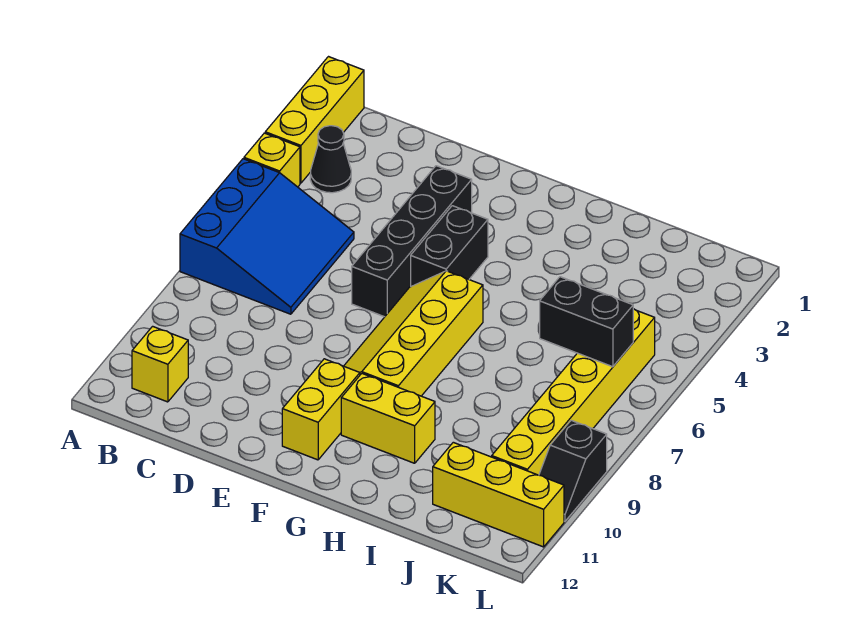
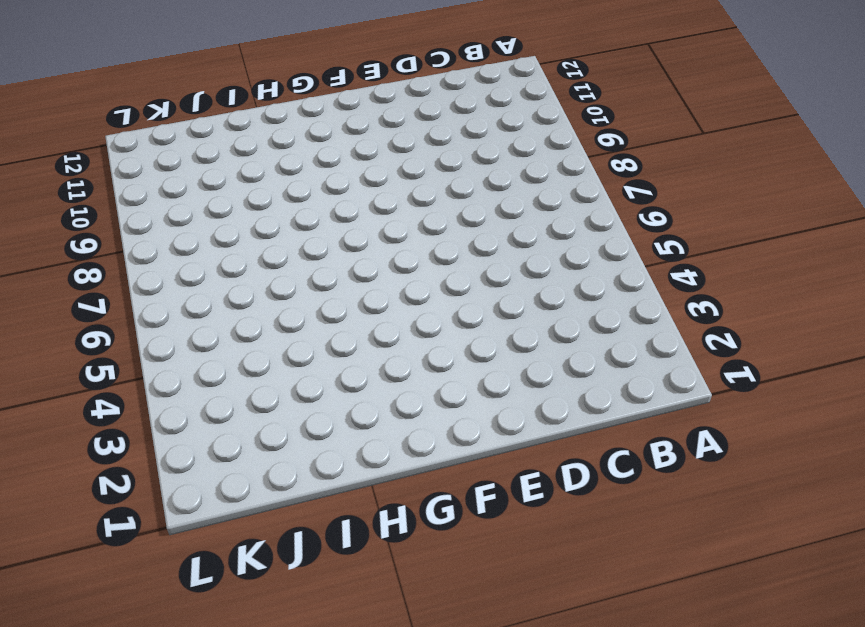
none -> yellow 1x3 brick [265,57,364,183]
none -> yellow 1x1 brick [244,133,300,187]
none -> blue 3x3 slope [180,159,354,314]

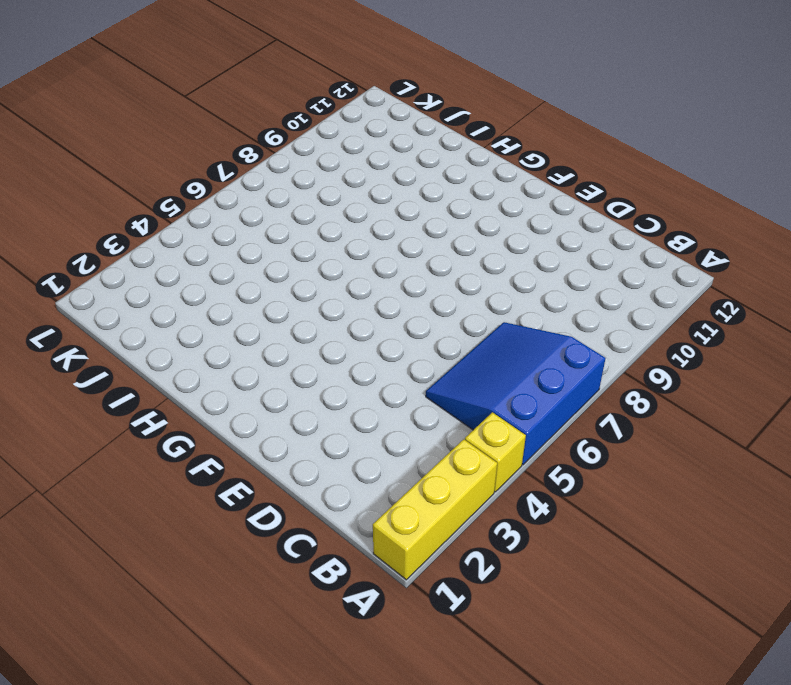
none -> black 1x1 cone [310,126,351,193]
none -> yellow 1x1 brick [132,326,188,402]
none -> black 1x4 brick [352,166,472,317]

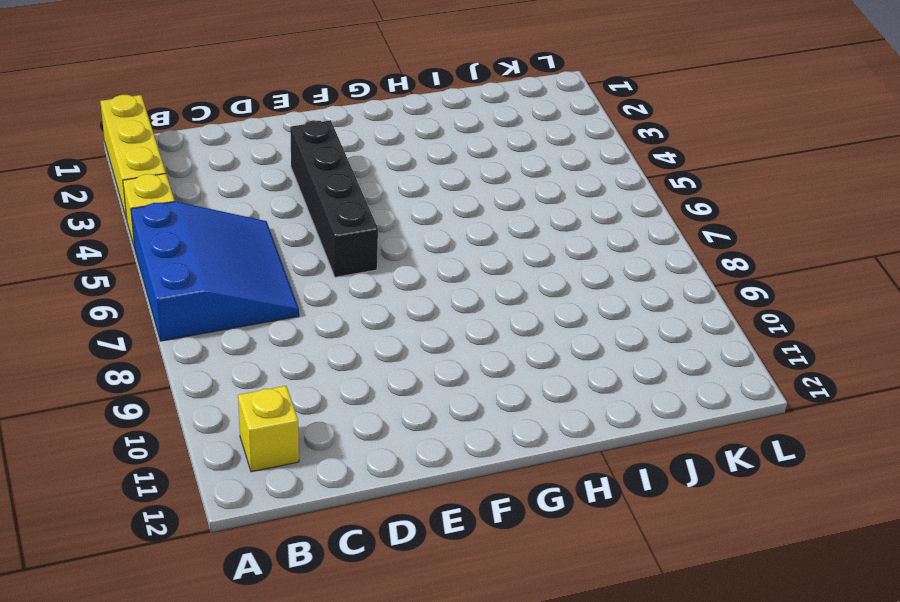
none -> black 1x1 cone [310,126,351,193]
none -> black 1x2 brick [411,206,488,286]
none -> yellow 2x4 slope [344,271,483,396]

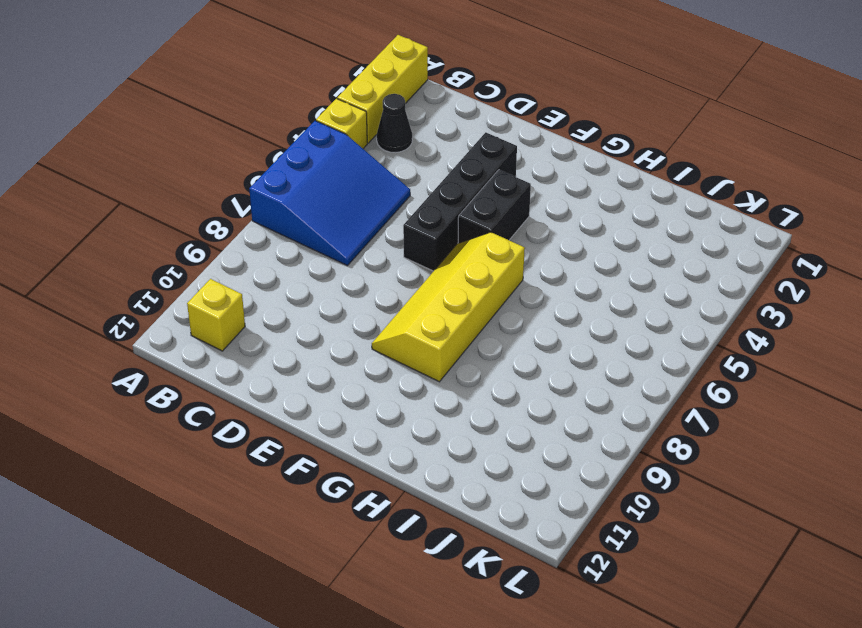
none -> yellow 1x2 brick [282,359,360,460]
none -> yellow 1x2 brick [341,374,435,463]
none -> yellow 1x3 brick [433,442,564,547]

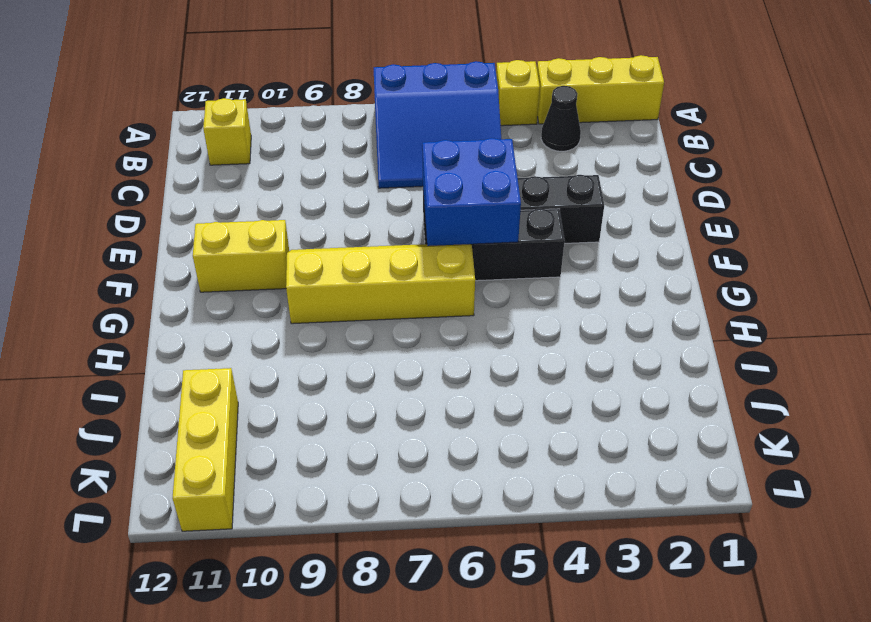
blue 2x2 brick [422,138,521,246] -> none
none -> yellow 1x2 brick [341,374,435,463]
none -> yellow 1x6 brick [492,309,655,475]
none -> black 1x2 slope [539,420,607,521]

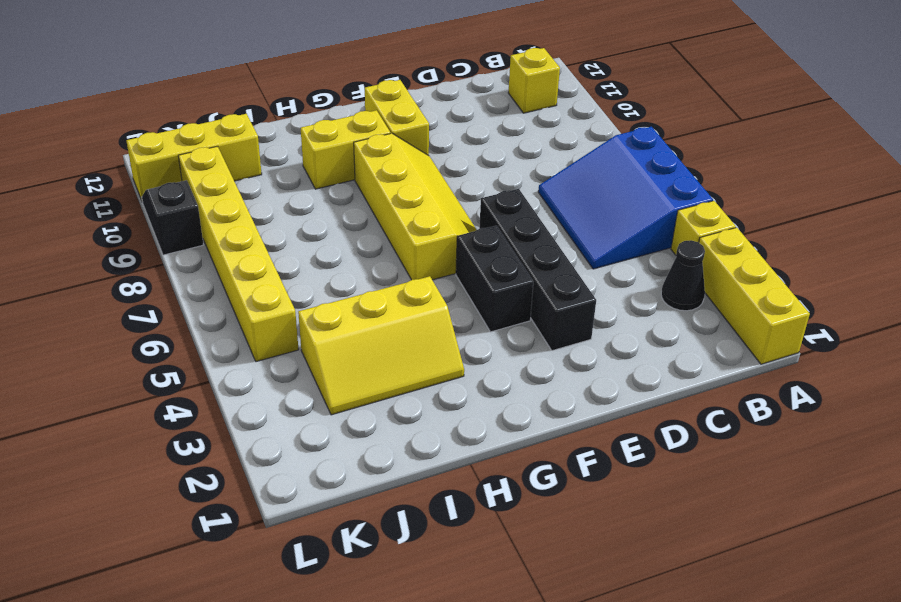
yellow 2x3 slope [298,276,464,415] -> none
none -> black 1x2 brick [540,277,633,367]

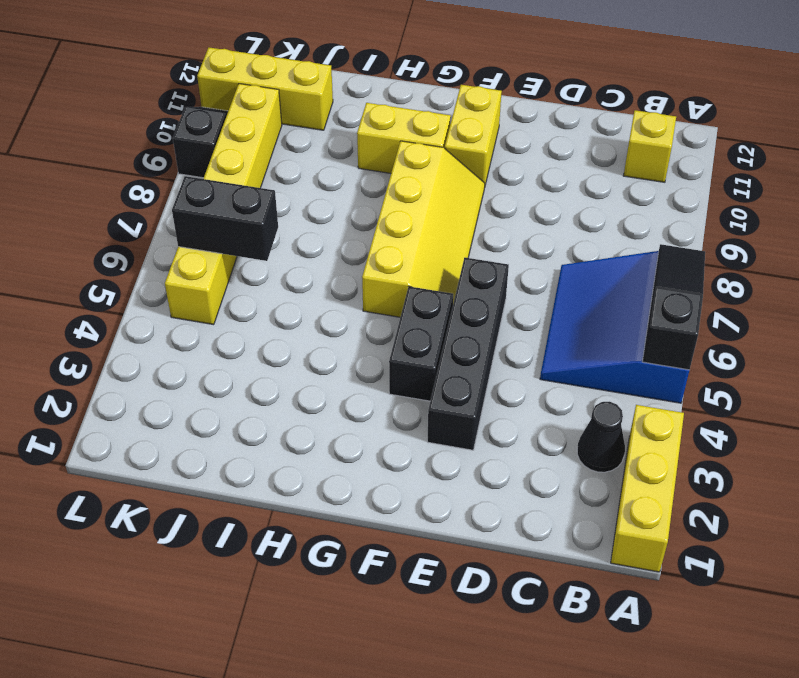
black 1x3 slope [642,244,705,370] -> none
none -> yellow 1x1 brick [244,133,300,187]

